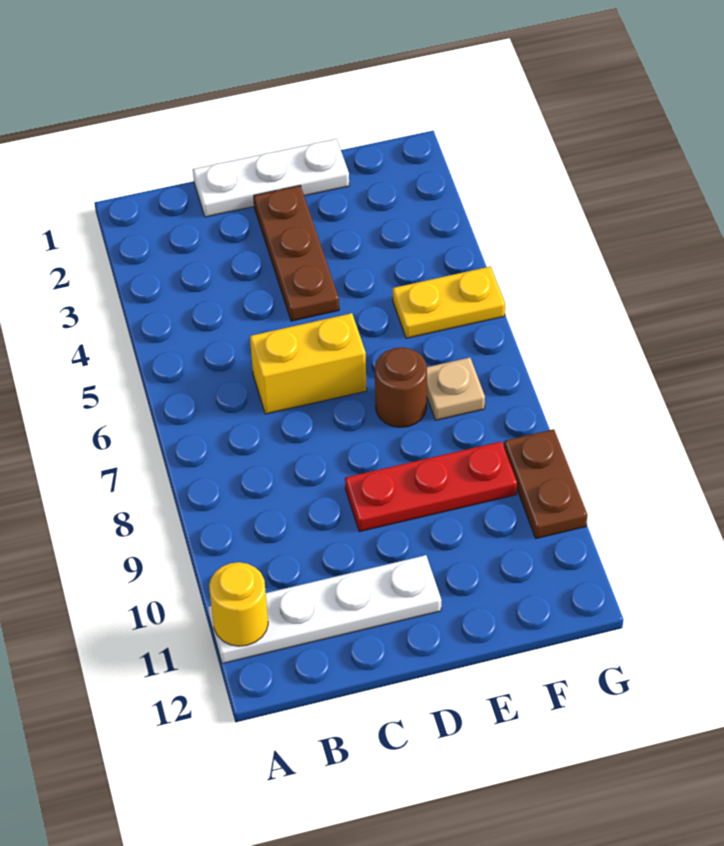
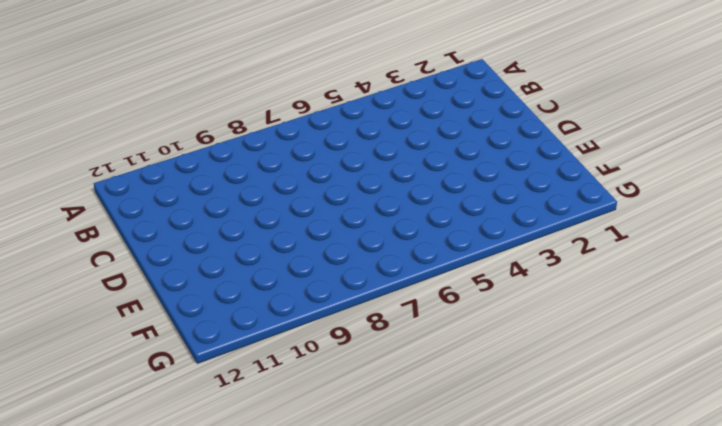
none -> white 1x4 plate [208,555,441,664]
none -> white 1x3 plate [193,139,349,217]

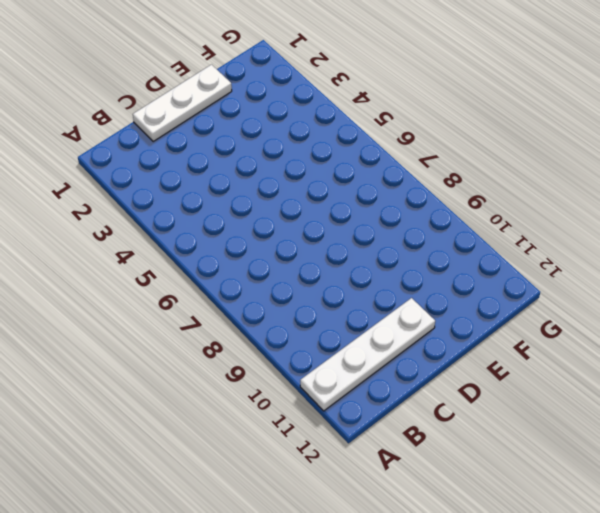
none -> yellow 1x2 brick [250,313,367,414]
none -> brown 1x3 plate [254,186,339,321]

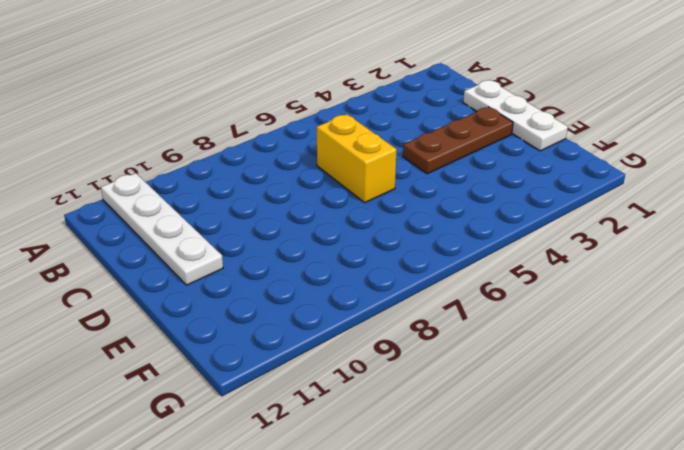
none -> red 1x3 plate [345,441,517,532]
none -> brown 1x1 round brick [375,348,427,427]

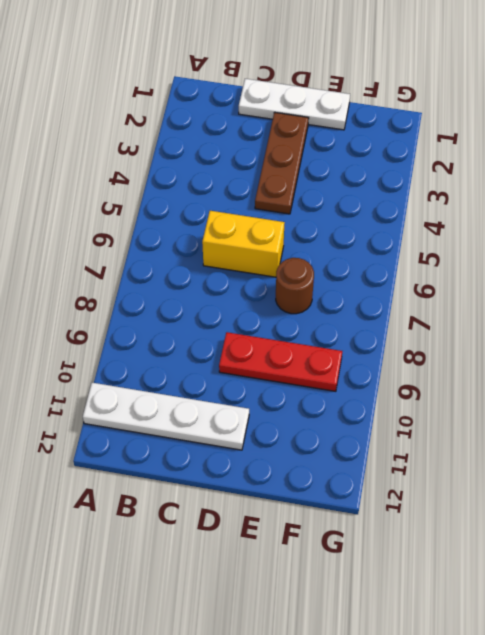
none -> yellow 1x2 plate [393,267,505,338]
none -> tan 1x1 plate [427,358,485,420]

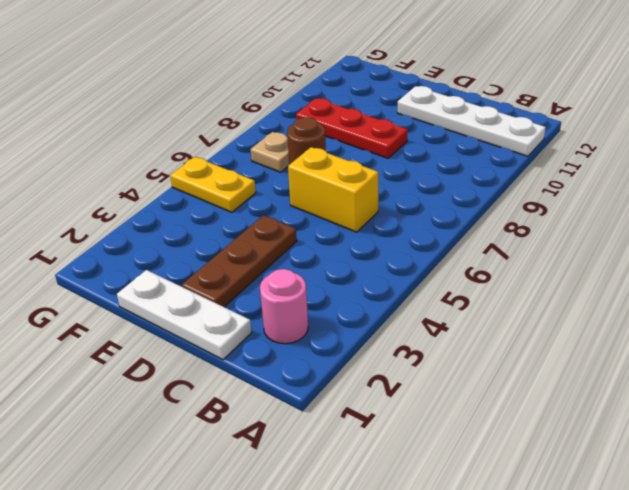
pink 1x1 round brick [260,269,308,344] -> none
none -> brown 1x2 plate [504,429,587,538]
none -> yellow 1x1 round brick [209,562,268,646]

